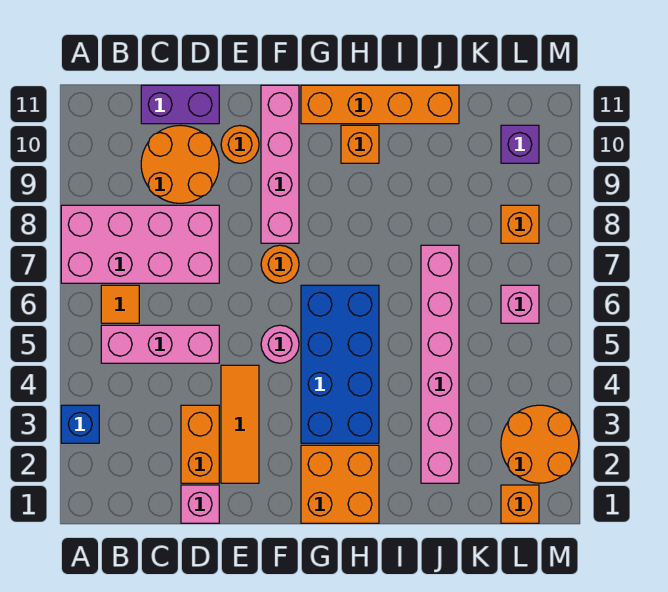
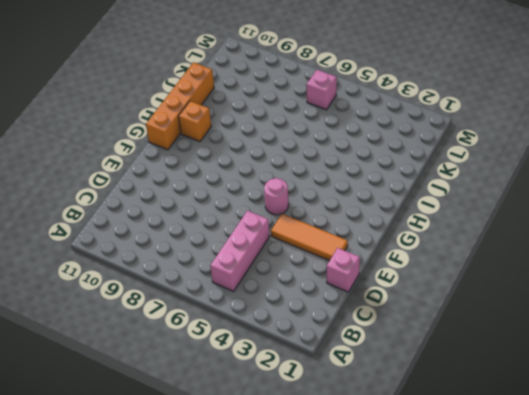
none -> blue 1x1 brick [61,405,99,443]
none -> pink 2x4 brick [61,205,219,283]
none -> orange 1x1 tile [101,285,139,323]

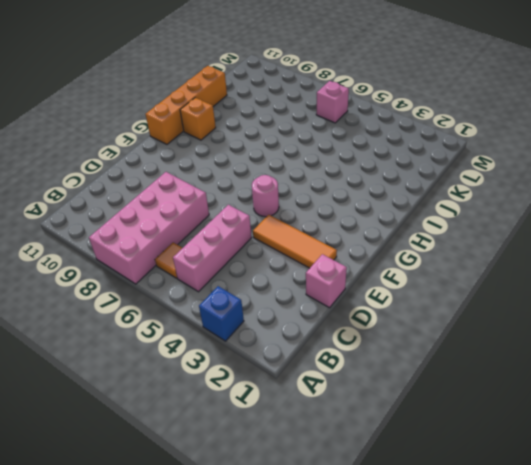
none -> orange 2x2 round brick [141,125,219,203]
none -> purple 1x2 brick [141,85,219,124]
none -> orange 1x2 brick [181,405,219,483]

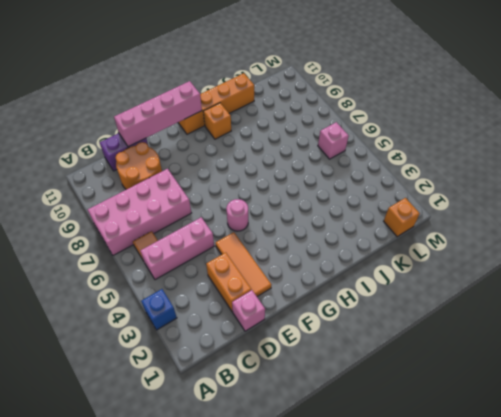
pink 1x4 brick [114,81,202,147] -> pink 1x4 brick turned to [261,85,299,243]
none -> orange 1x1 round brick [221,126,259,163]
none -> orange 1x1 round brick [261,245,299,283]
none -> orange 2x2 brick [301,445,379,523]

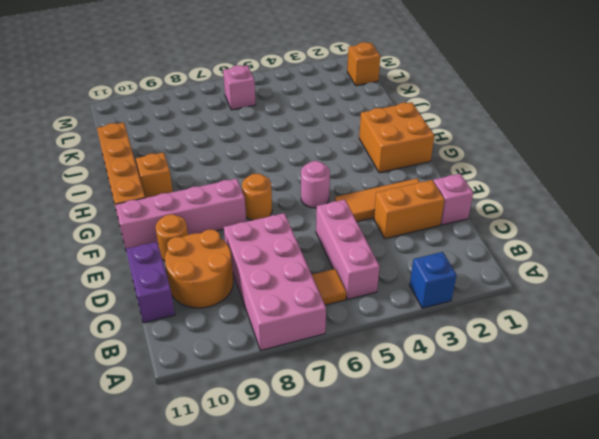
none -> blue 2x4 brick [301,285,379,443]
none -> pink 1x6 brick [421,245,459,483]
none -> orange 2x2 round brick [501,405,579,483]

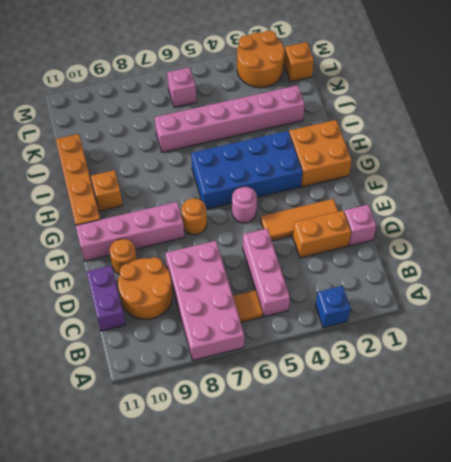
none -> orange 1x1 brick [501,205,539,243]
none -> purple 1x1 brick [501,125,539,163]

